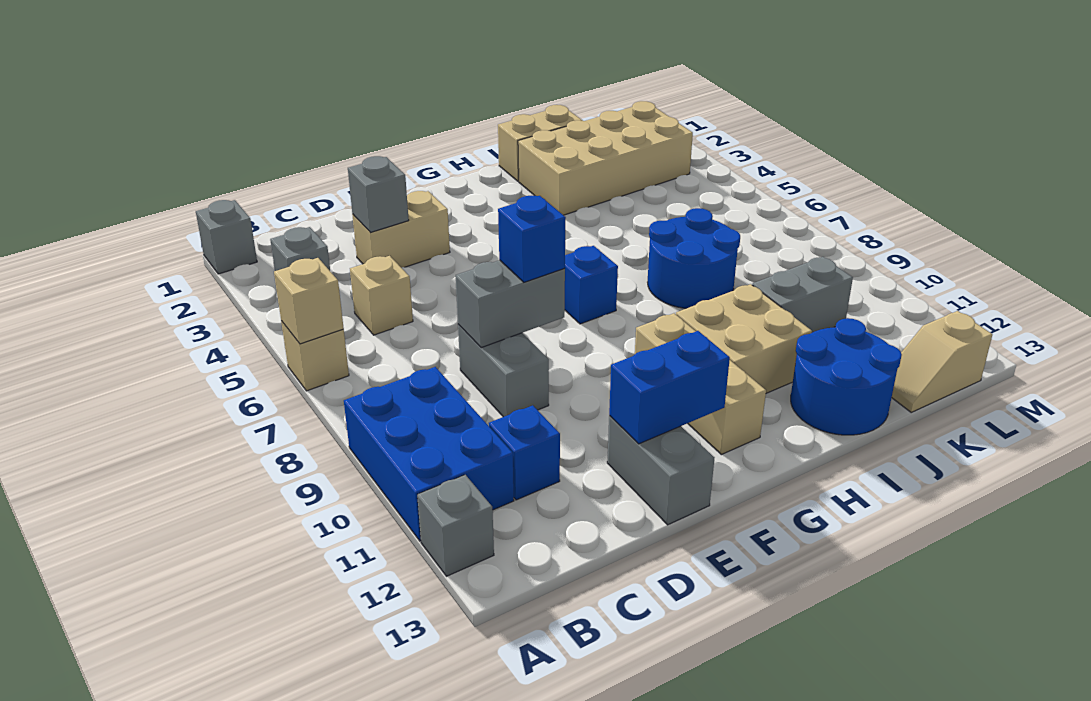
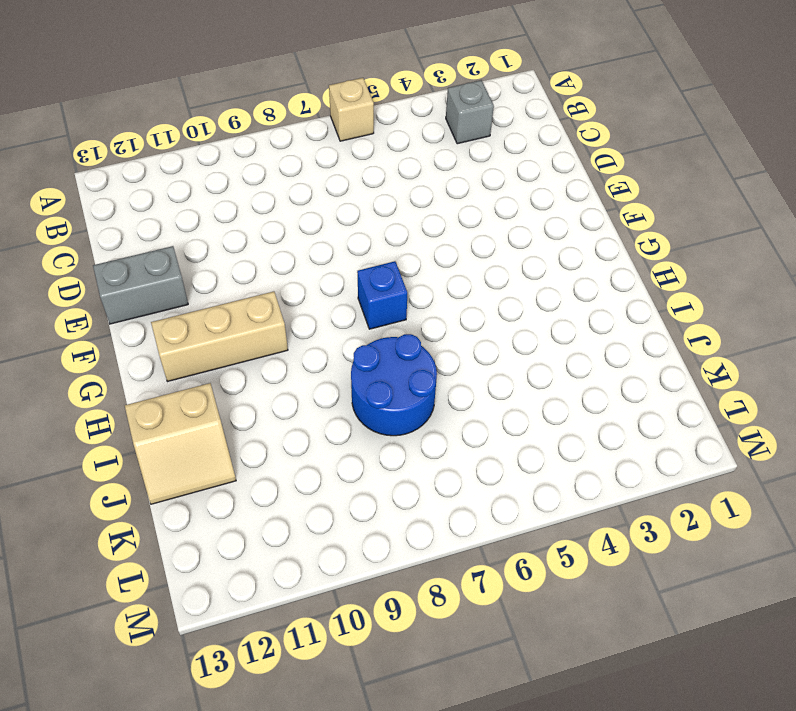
tan 2x2 slope [125,383,236,504] -> blue 2x2 round brick [791,318,902,435]
none -> grey 1x1 brick [196,200,257,274]
none -> blue 2x3 brick [344,367,514,541]
none -> grey 1x1 brick [417,475,494,576]

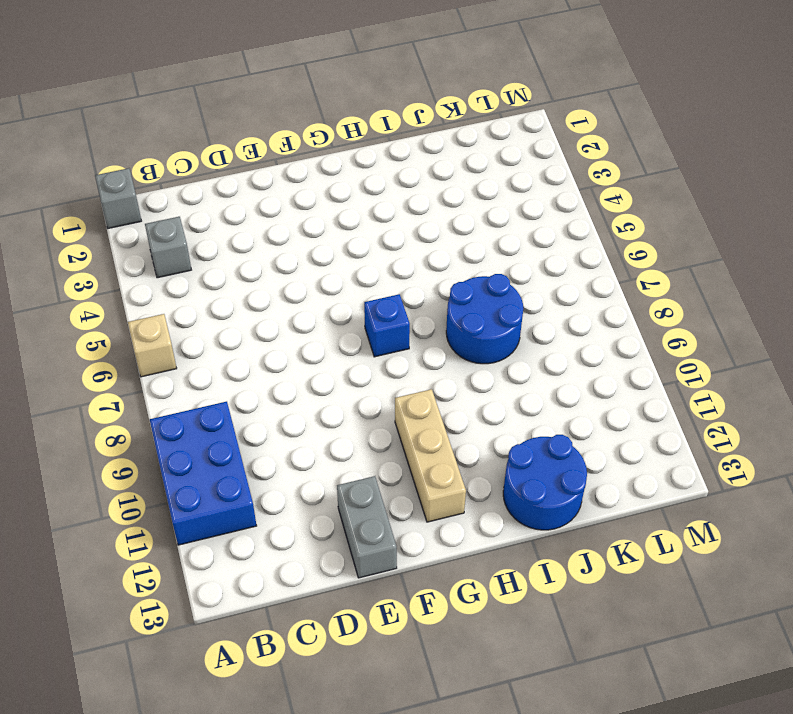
none -> grey 1x1 brick [417,475,494,576]
none -> tan 1x1 brick [350,256,413,335]
none -> blue 1x1 brick [489,405,560,500]

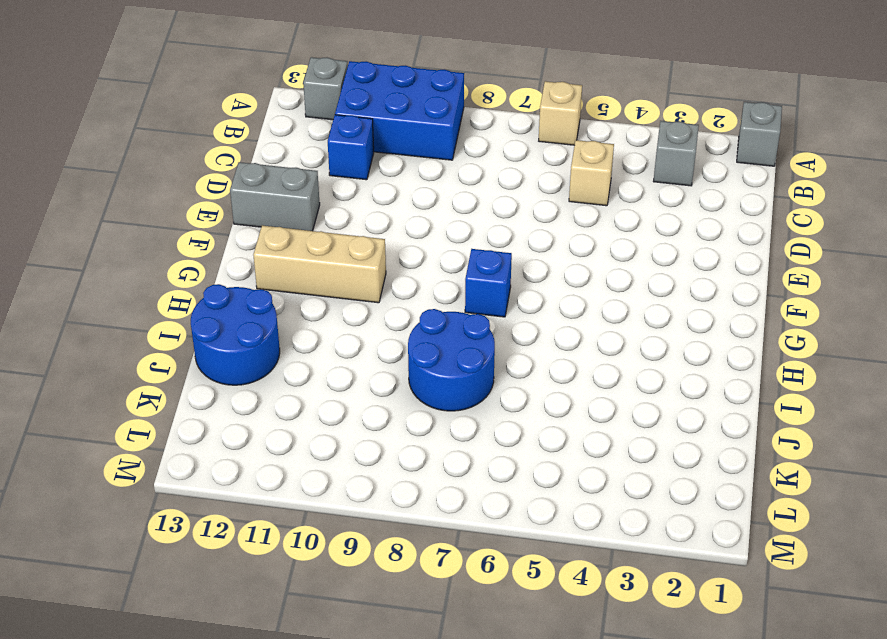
none -> tan 1x2 brick [352,191,450,268]
none -> grey 1x2 brick [458,324,549,417]
none -> tan 2x2 brick [676,284,812,393]

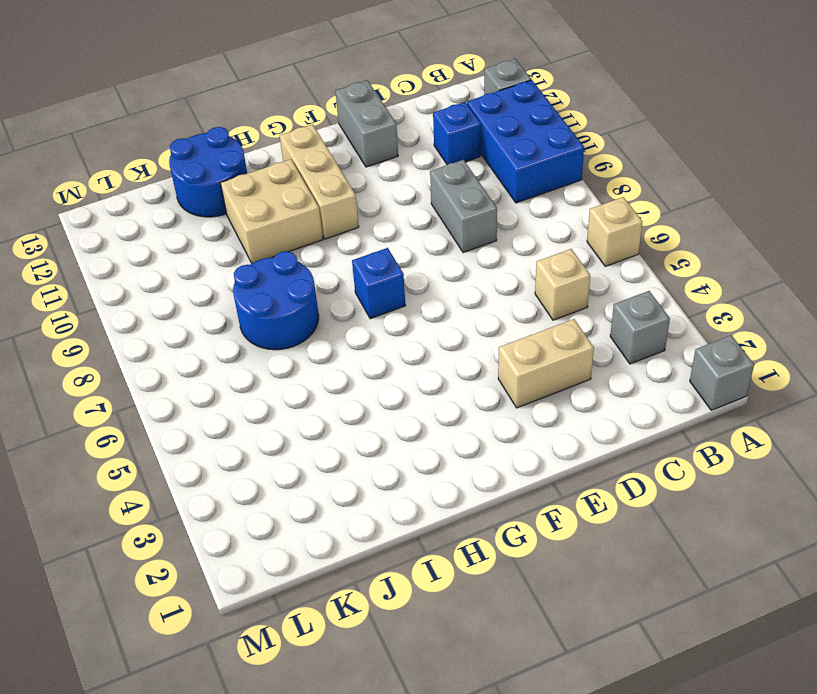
none -> tan 1x2 brick [498,105,583,181]
none -> tan 2x4 brick [518,101,693,215]
none -> grey 1x2 brick [753,257,853,333]

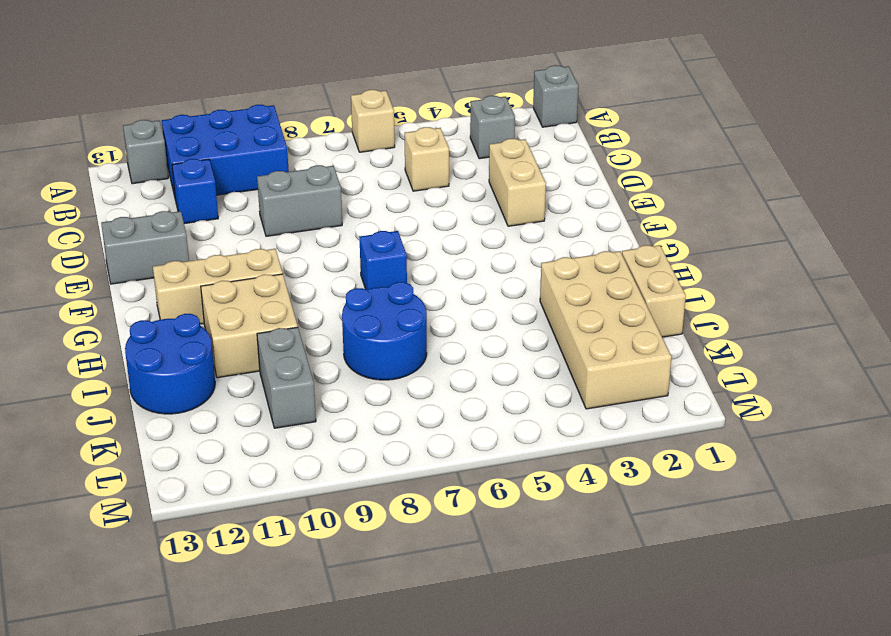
none -> tan 1x2 slope [892,311,992,412]
none -> tan 1x1 brick [274,258,344,344]
none -> grey 1x1 brick [348,156,409,233]

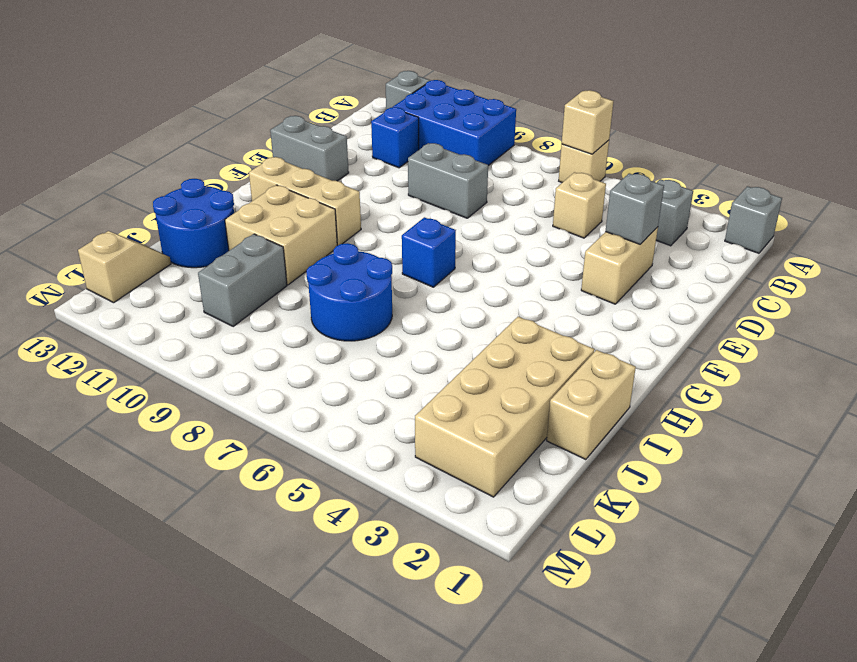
none -> grey 1x2 brick [456,260,565,348]
none -> blue 1x2 brick [609,331,730,444]
none -> blue 1x1 brick [498,196,566,282]

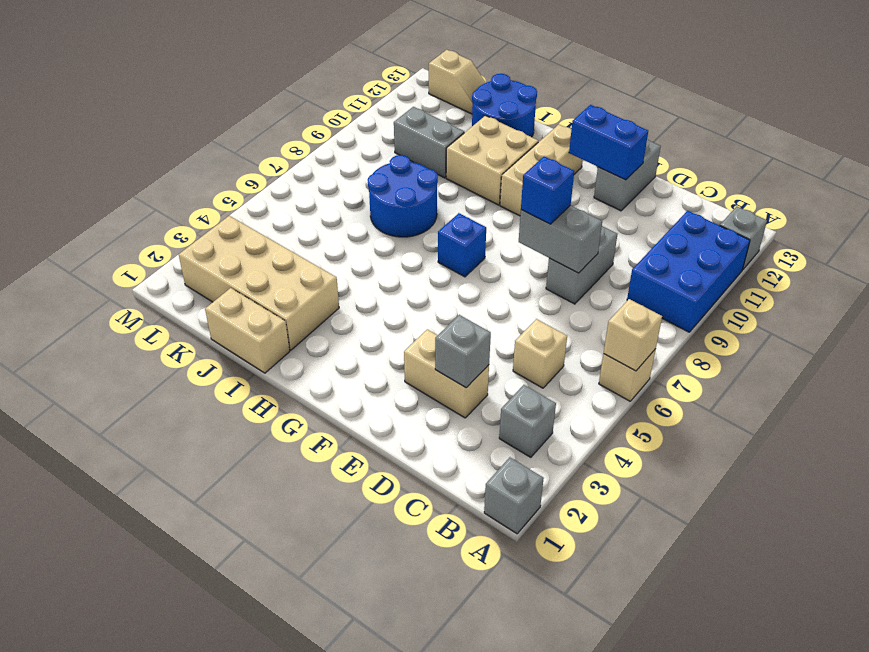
none -> blue 1x1 brick [489,405,560,500]

